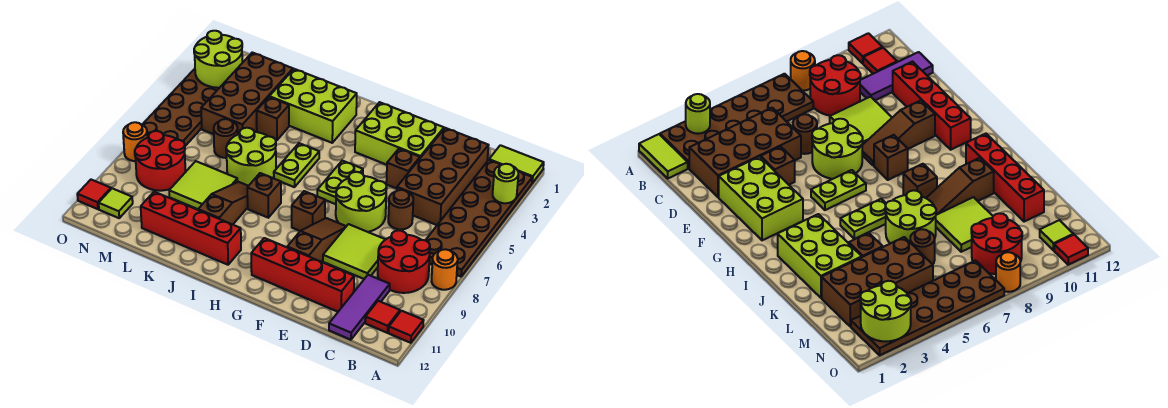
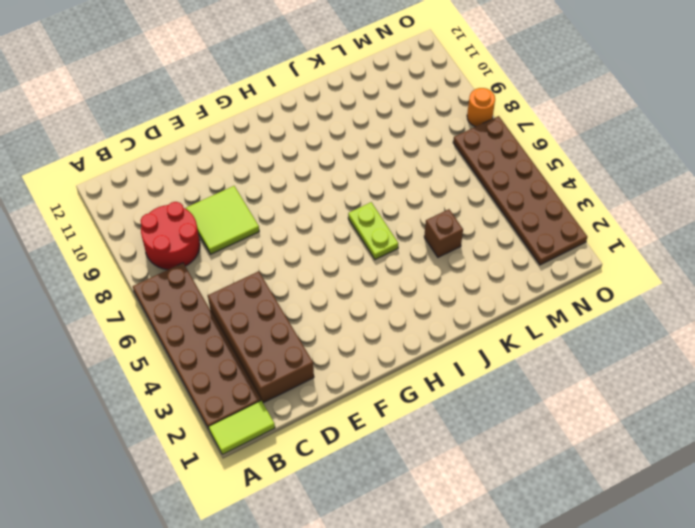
none -> orange 1x1 round brick [432,249,458,290]
none -> red 1x1 tile [389,311,424,343]
none -> red 1x1 tile [365,301,400,333]
none -> purple 1x3 tile [329,275,390,340]

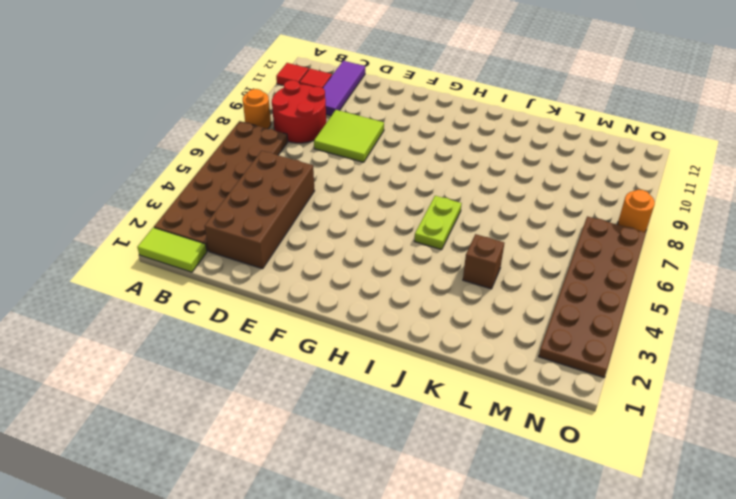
none -> brown 1x1 round brick [388,190,413,230]
none -> red 1x4 brick [251,238,354,312]
none -> lime 2x3 brick [355,102,444,165]
none -> brown 1x1 brick [386,149,420,189]

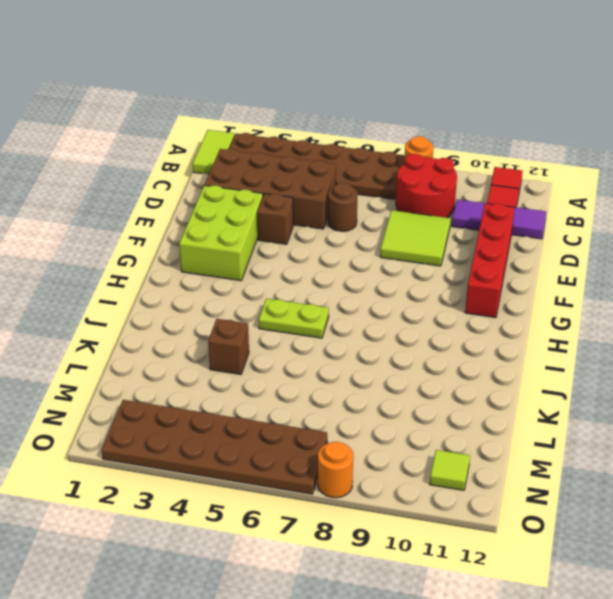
none -> lime 2x2 round brick [336,172,387,232]
none -> brown 1x3 slope [287,218,346,262]
none -> lime 1x2 plate [317,161,363,204]
none -> brown 1x1 brick [292,191,325,231]

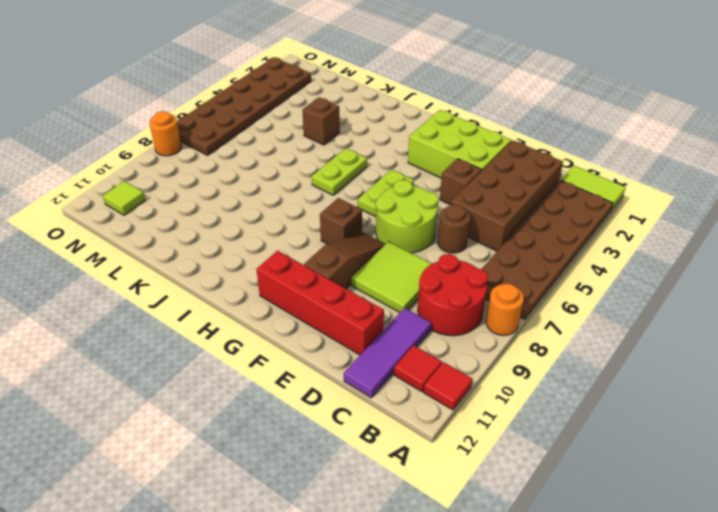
none -> lime 2x3 brick [269,69,357,143]
none -> brown 1x1 brick [247,173,281,218]
none -> red 1x4 brick [141,192,241,265]
none -> lime 2x2 round brick [226,128,276,186]

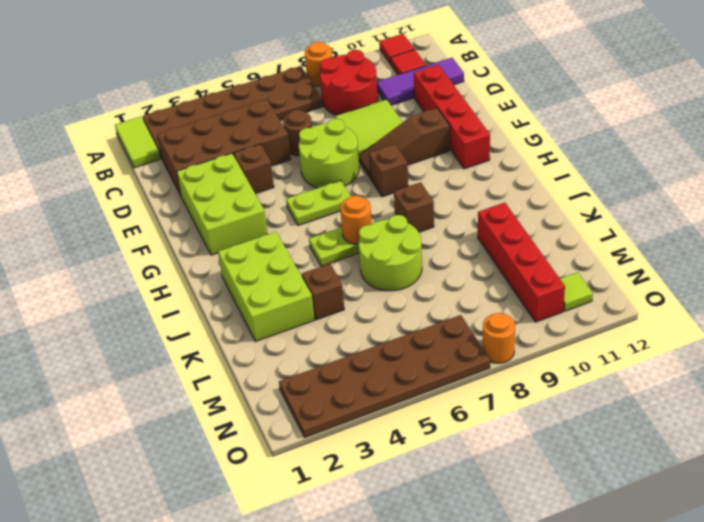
orange 1x1 round brick [340,196,372,244] -> none
red 1x4 brick [478,203,565,322] -> red 1x4 brick moved to [141,192,241,265]
none -> brown 1x3 slope [198,182,248,225]
none -> lime 2x2 tile [169,161,238,209]
none -> brown 2x4 brick [201,53,293,134]
none -> brown 1x1 round brick [214,119,238,158]

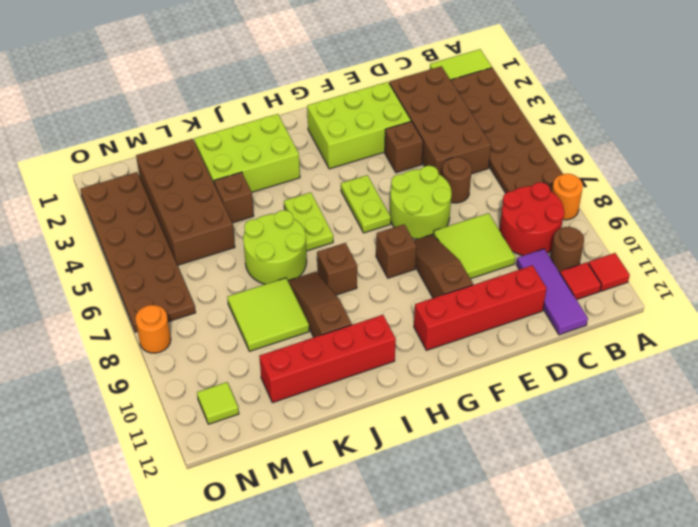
brown 1x1 round brick [550,227,584,273] -> brown 1x1 round brick moved to [214,119,238,158]
none -> red 2x2 round brick [135,131,185,191]
none -> red 1x1 tile [77,180,111,209]
none -> lime 1x1 round brick [493,164,518,203]
none -> lime 2x2 round brick [194,31,242,88]

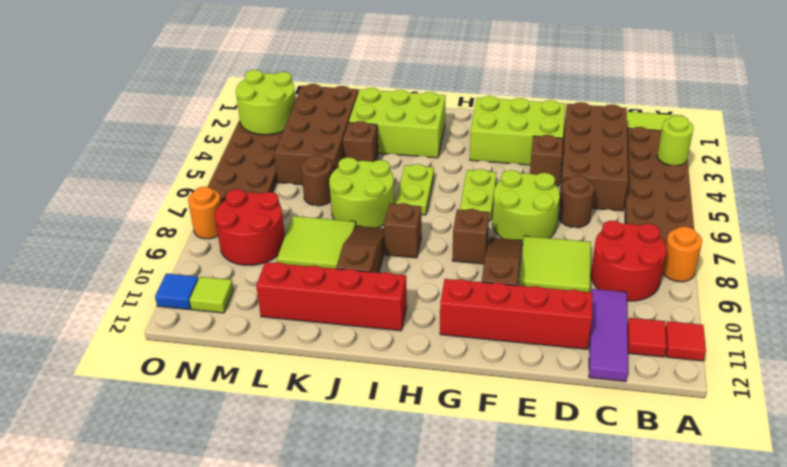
blue 1x1 tile [155,274,198,310] -> red 1x1 tile [77,180,111,209]

